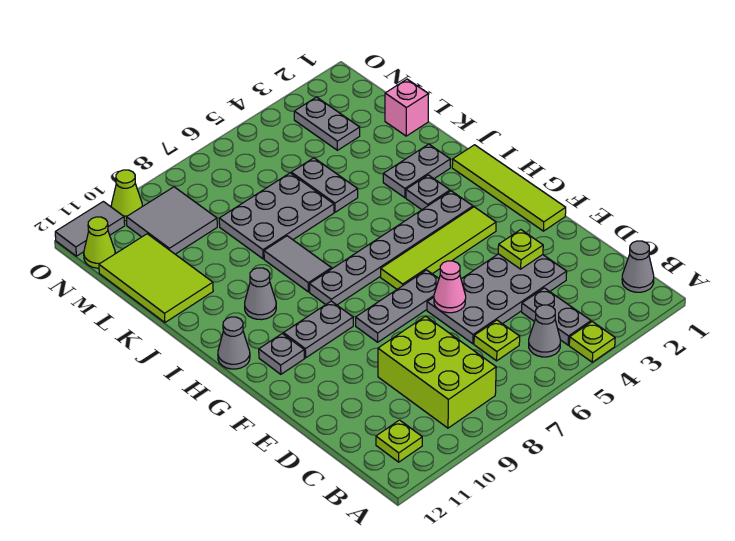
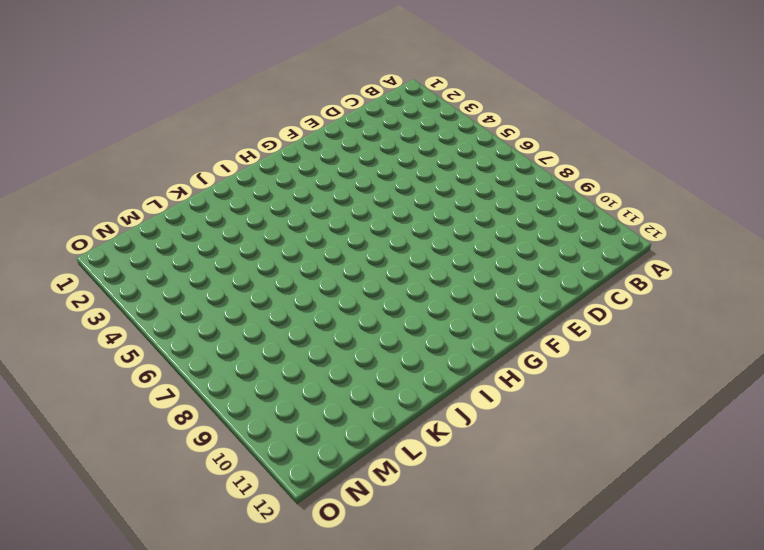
none -> lime 1x1 plate [569,322,615,362]
none -> grey 1x1 cone [622,241,654,292]
none -> grey 1x2 plate [522,288,591,345]
none -> grey 1x1 cone [529,305,560,357]

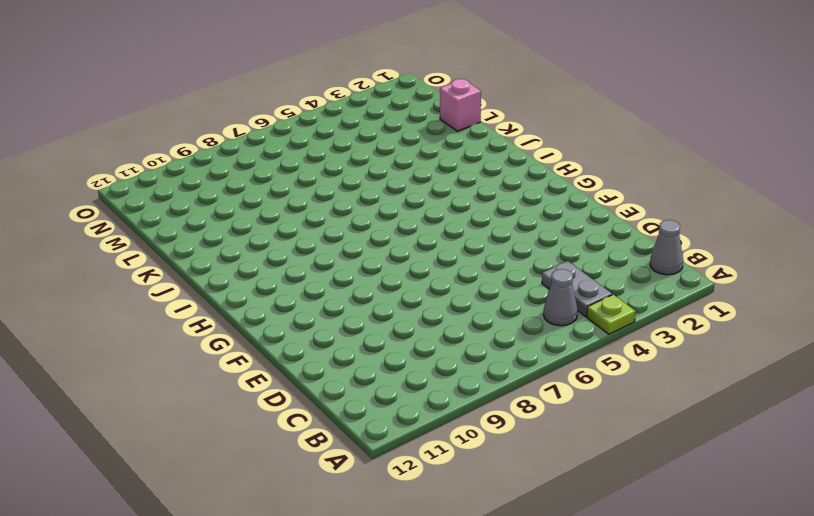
none -> lime 2x3 brick [378,316,496,428]
none -> lime 1x1 plate [376,420,422,462]
none -> lime 1x1 plate [474,320,520,361]
none -> grey 2x4 plate [427,254,567,344]

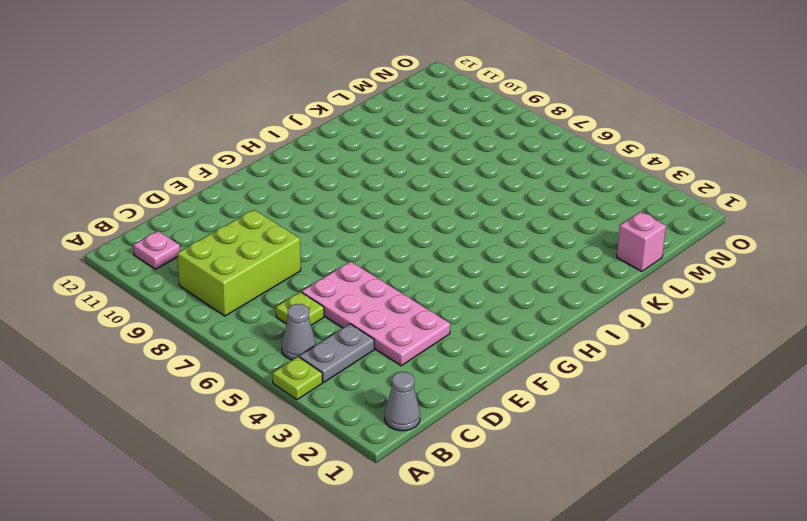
pink 1x1 plate [133,231,180,269] -> lime 1x1 plate [376,420,422,462]
pink 2x4 plate [302,261,450,366] -> grey 2x4 plate [427,254,567,344]
none -> lime 1x4 tile [452,145,566,231]
none -> grey 1x3 plate [356,270,439,342]
none -> lime 1x4 tile [381,207,496,289]
none -> grey 1x2 plate [283,301,353,358]

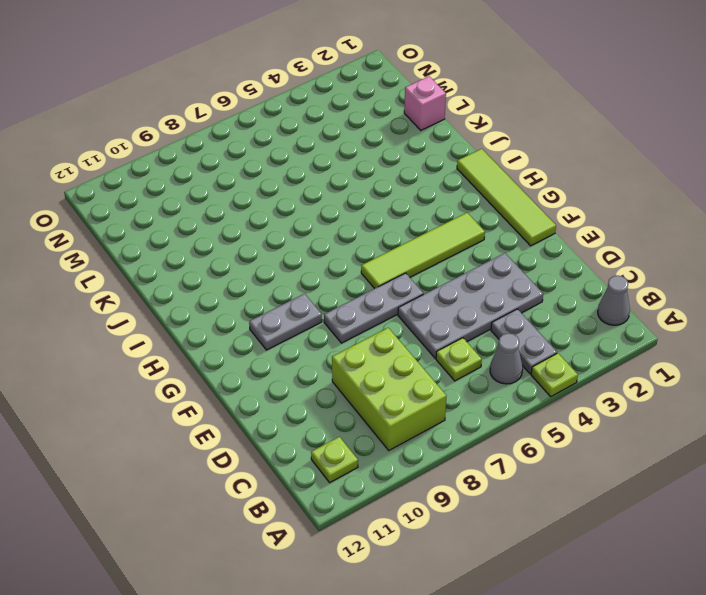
none -> grey 1x1 plate [259,334,304,374]
none -> grey 1x6 plate [309,191,473,305]
none -> grey 1x1 cone [218,317,250,369]
none -> grey 1x1 plate [406,175,450,210]

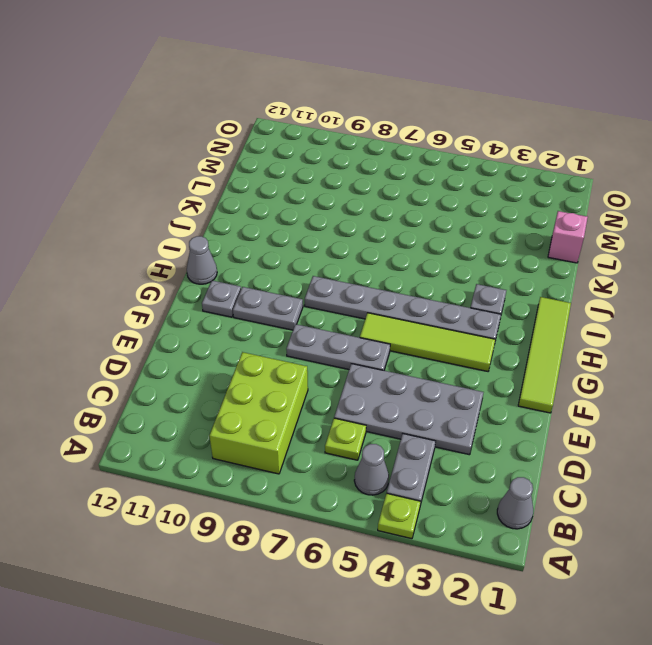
none -> lime 1x1 plate [376,420,422,462]
none -> grey 1x2 tile [264,236,331,292]
none -> grey 1x1 cone [245,268,276,320]
none -> grey 1x2 plate [383,144,450,198]

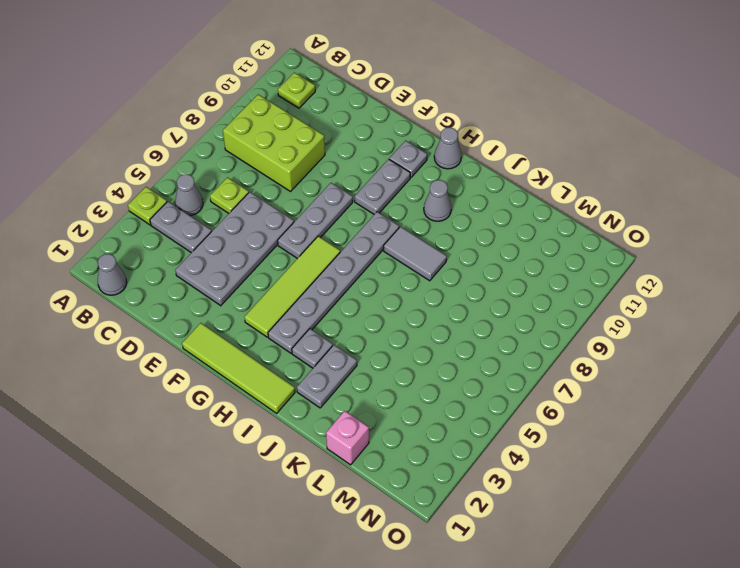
none -> grey 1x2 plate [291,158,358,212]
none -> grey 2x3 plate [219,173,334,259]
none -> lime 2x3 tile [99,234,213,322]
none -> grey 1x2 plate [294,97,360,150]

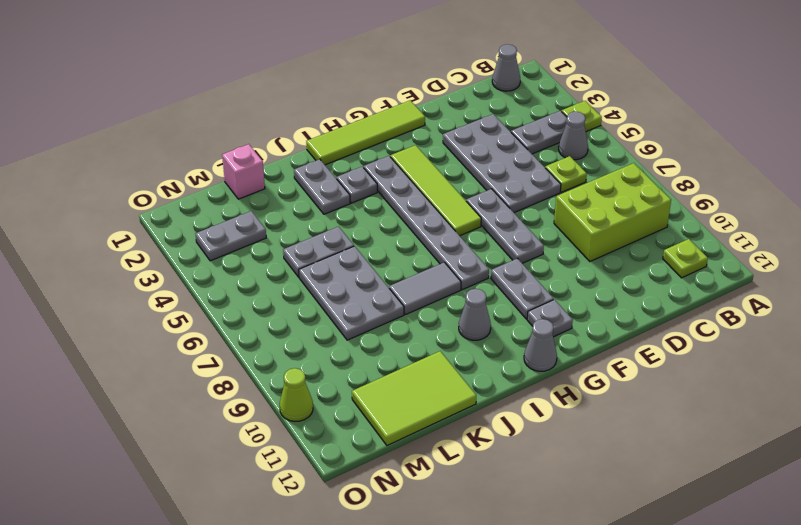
none -> grey 2x2 tile [126,187,217,254]
none -> lime 1x1 cone [84,217,115,268]
none -> grey 1x2 tile [55,202,125,256]
none -> lime 1x1 plate [498,230,543,269]

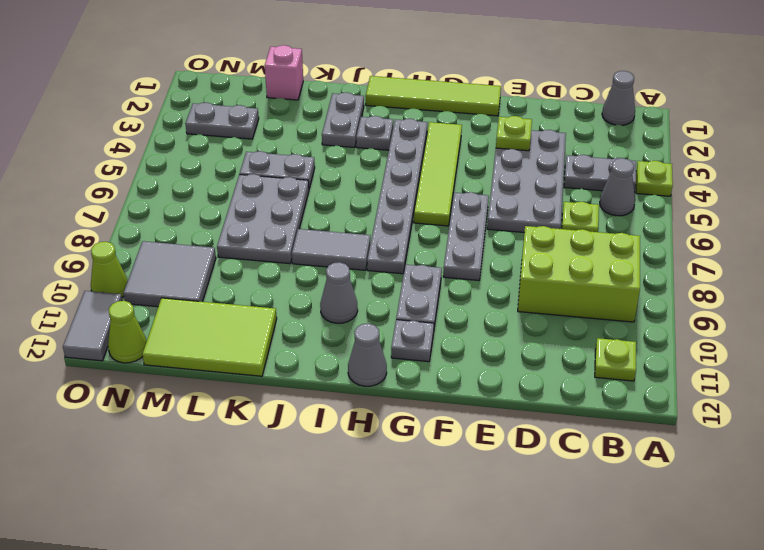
none -> pink 1x1 cone [434,261,466,313]

